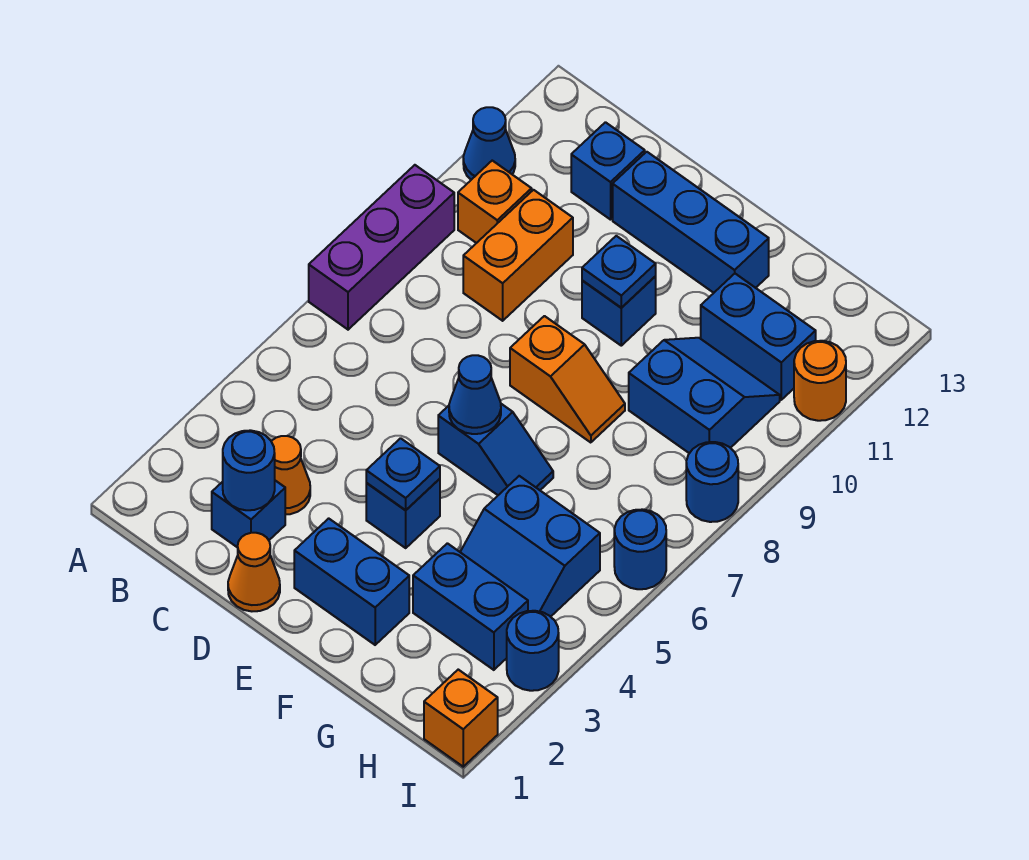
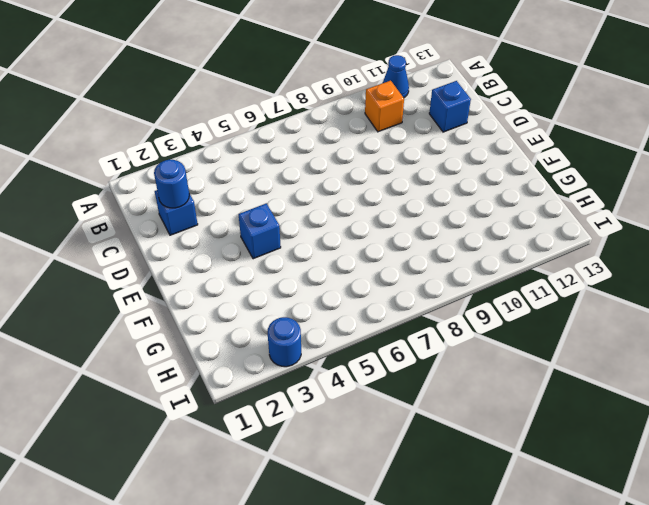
none -> purple 1x3 brick [309,165,454,330]
none -> orange 1x1 cone [271,436,310,515]
none -> orange 1x2 brick [463,190,573,321]

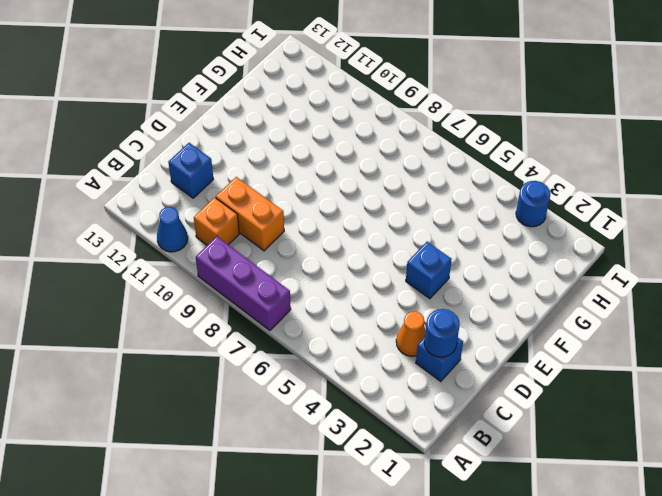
none -> orange 1x1 cone [228,533,280,611]
none -> blue 1x3 brick [613,152,769,293]
none -> blue 1x2 brick [294,518,409,645]

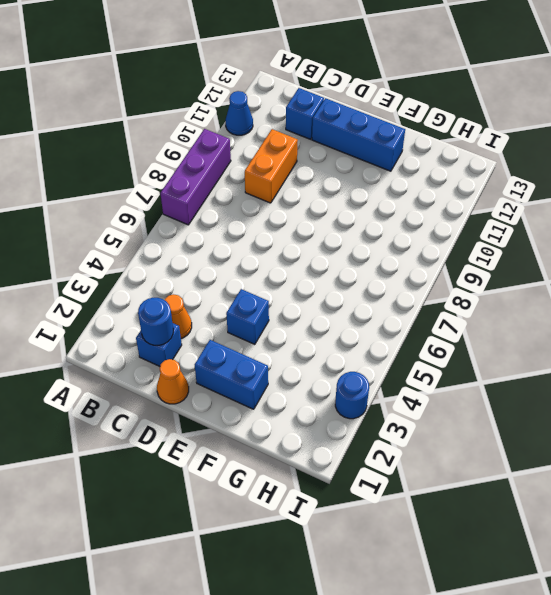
none -> orange 1x1 brick [458,161,532,243]
none -> blue 1x2 slope [438,404,553,495]
none -> orange 1x2 slope [510,316,625,443]

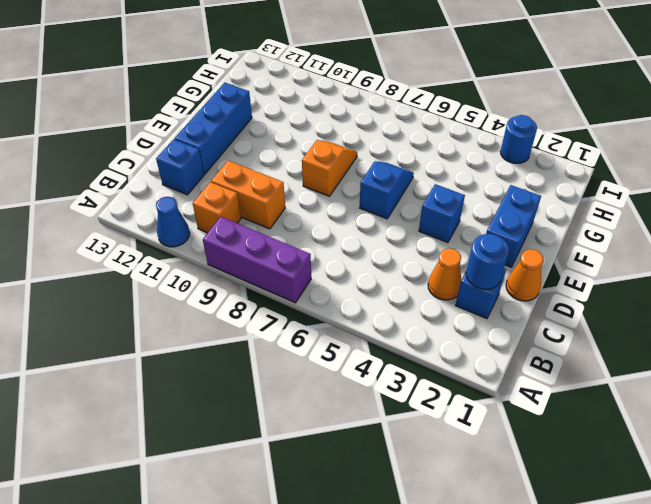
none -> blue 1x1 brick [582,276,656,346]
none -> blue 1x2 brick [413,543,528,670]
none -> blue 2x2 slope [460,476,600,617]

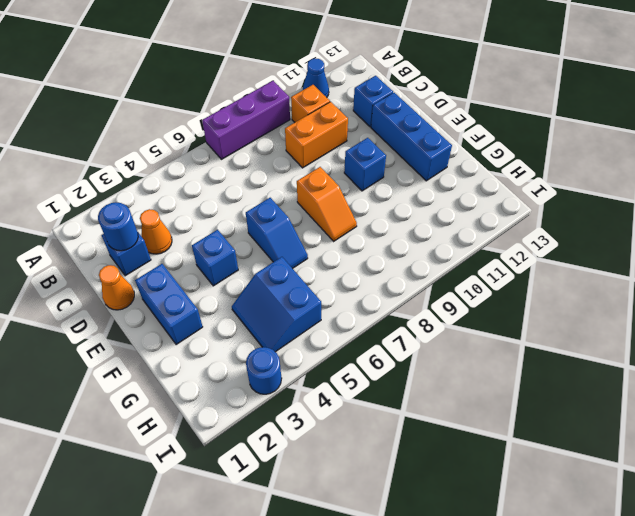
none -> blue 1x2 brick [413,543,528,670]
none -> blue 2x2 slope [629,338,780,453]
none -> blue 1x2 brick [701,274,816,400]

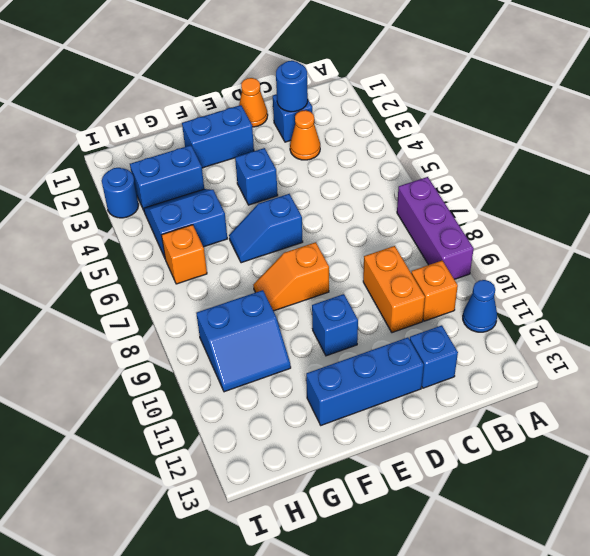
orange 1x1 brick [162,225,207,284] -> orange 1x1 brick moved to [424,670,498,767]
none -> blue 1x2 brick [701,274,816,400]
none -> blue 1x1 round brick [614,509,666,589]
none -> blue 1x1 round brick [686,442,738,522]

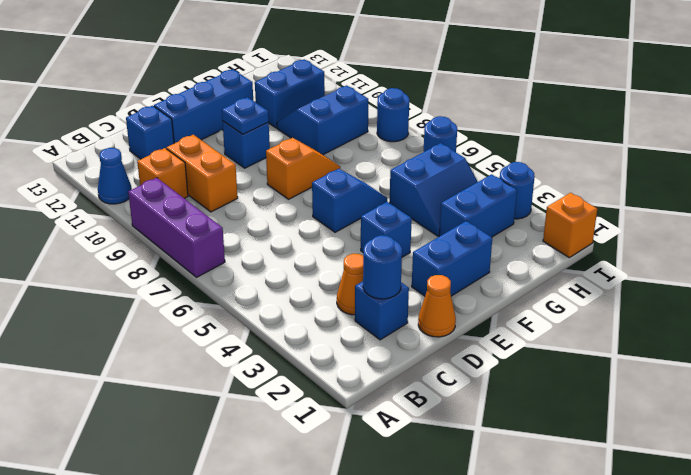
none -> orange 1x1 round brick [794,341,846,421]
none -> blue 1x1 plate [366,438,440,510]
none -> blue 1x1 cone [449,355,501,434]

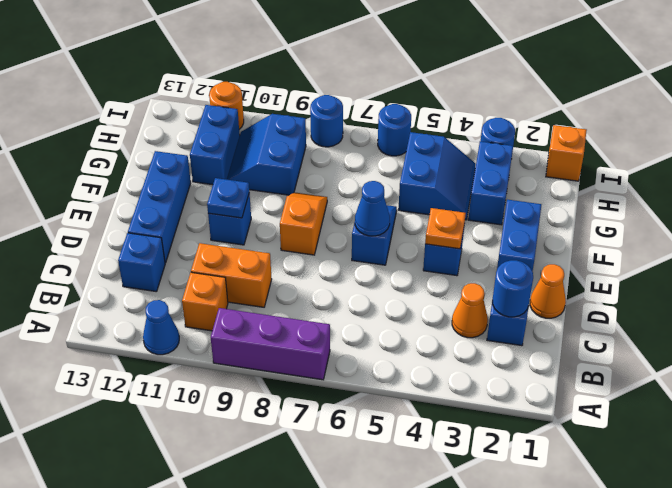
orange 1x1 plate [425,208,466,249] -> blue 1x1 plate [366,438,440,510]

